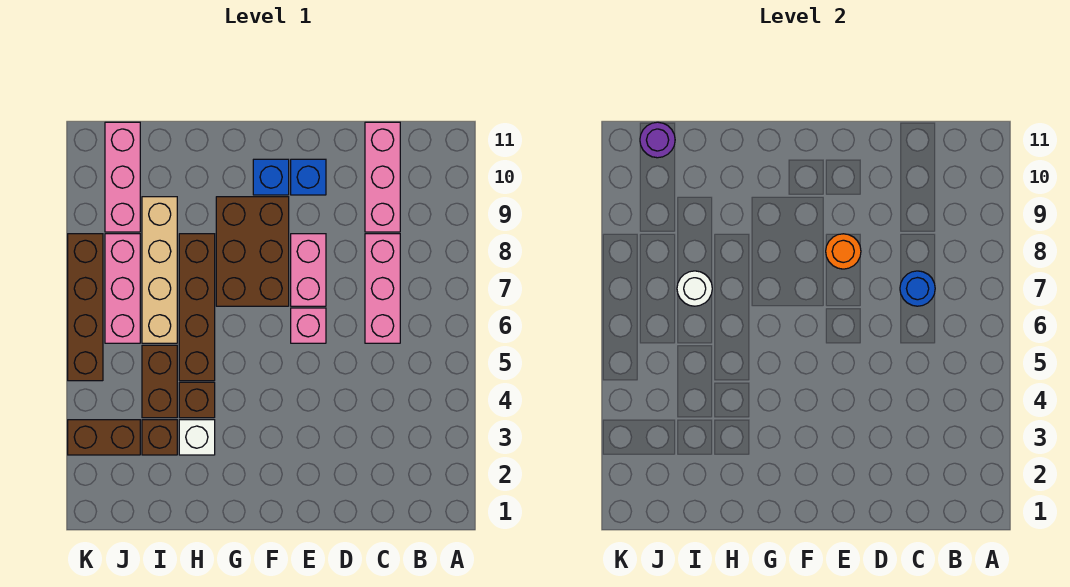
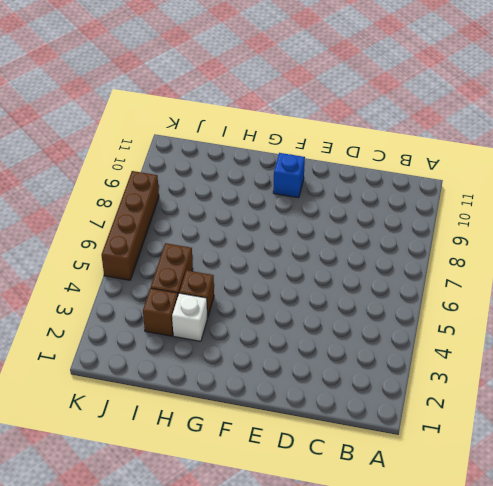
none -> pink 1x3 brick [365,234,400,343]
none -> pink 1x3 brick [365,122,400,232]
none -> pink 1x1 brick [291,308,326,343]

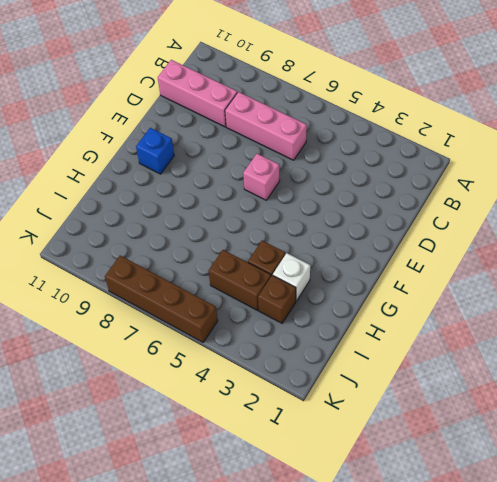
none -> pink 1x2 brick [291,234,326,306]
none -> blue 1x1 brick [291,159,326,195]
none -> brown 2x3 brick [216,197,289,306]

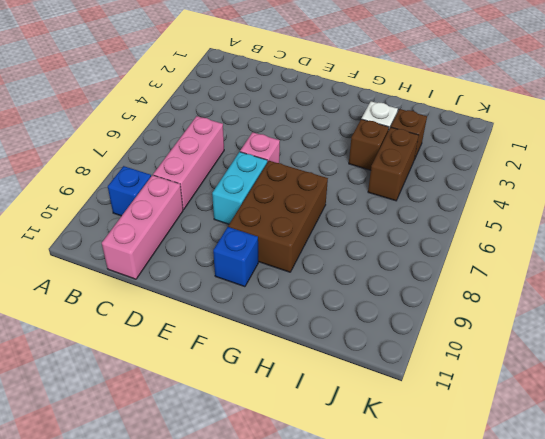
blue 1x1 brick [108,166,151,216] -> blue 1x1 brick moved to [291,159,326,195]
cyan 1x2 brick [212,152,267,224] -> pink 1x2 brick [291,234,326,306]
none -> brown 1x4 brick [179,234,215,381]
none -> tan 1x4 brick [142,197,177,343]
none -> brown 1x2 brick [68,420,140,455]

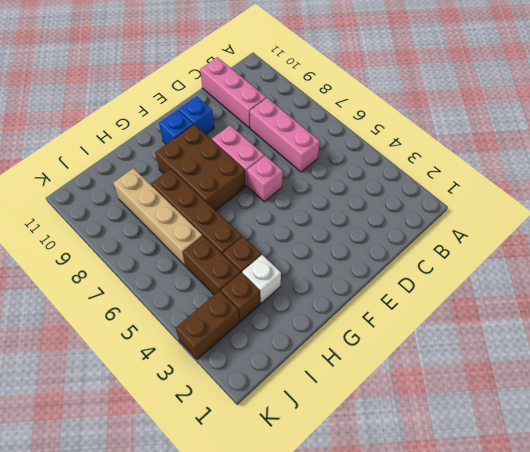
none -> pink 1x3 brick [105,234,140,343]
none -> pink 1x3 brick [105,122,140,232]
none -> brown 1x4 brick [68,234,103,381]

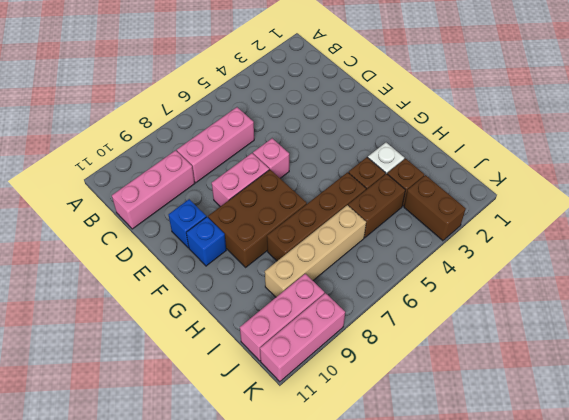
pink 1x3 brick [260,293,345,382] -> pink 1x3 brick moved to [105,234,140,343]
none -> brown 1x4 brick [68,234,103,381]
none -> blue 1x1 round brick [900,271,935,306]
none -> orange 1x1 round brick [826,234,861,269]

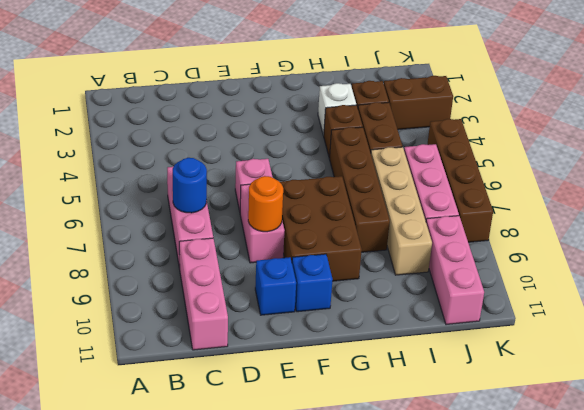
none -> white 1x1 round brick [677,271,712,306]
none -> purple 1x1 round brick [640,122,675,158]

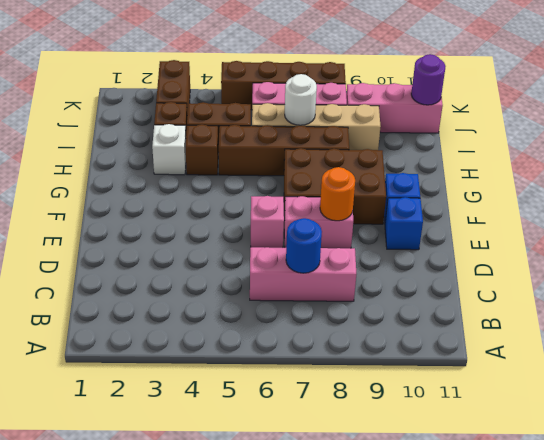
none -> pink 1x3 brick [365,122,400,232]

